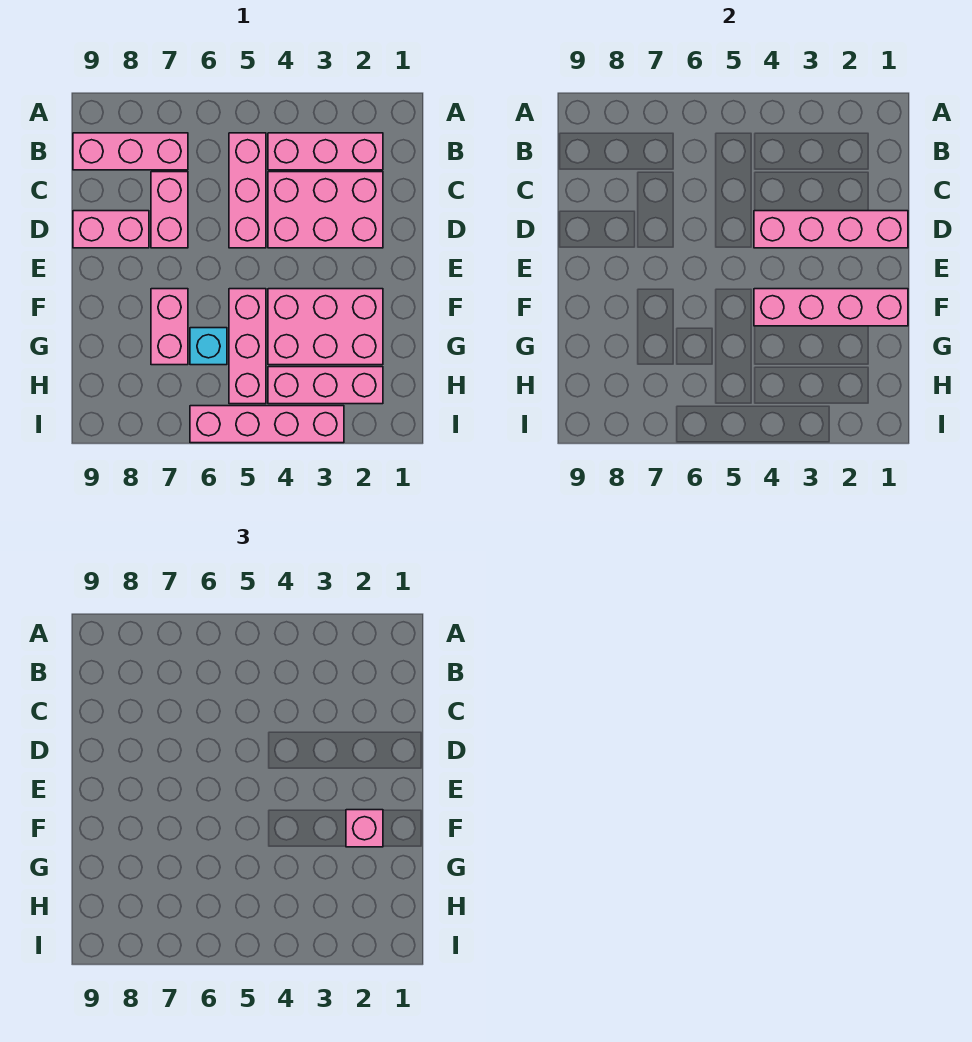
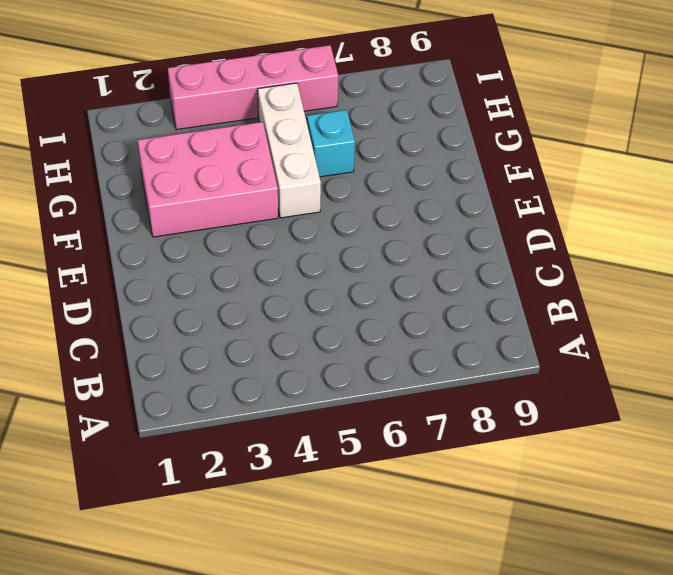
white 1x3 brick [258,83,321,218] -> pink 1x3 brick [229,289,266,404]
none -> pink 1x3 brick [268,133,383,170]
none -> pink 1x3 brick [229,133,266,248]
none -> pink 1x3 brick [73,133,188,170]

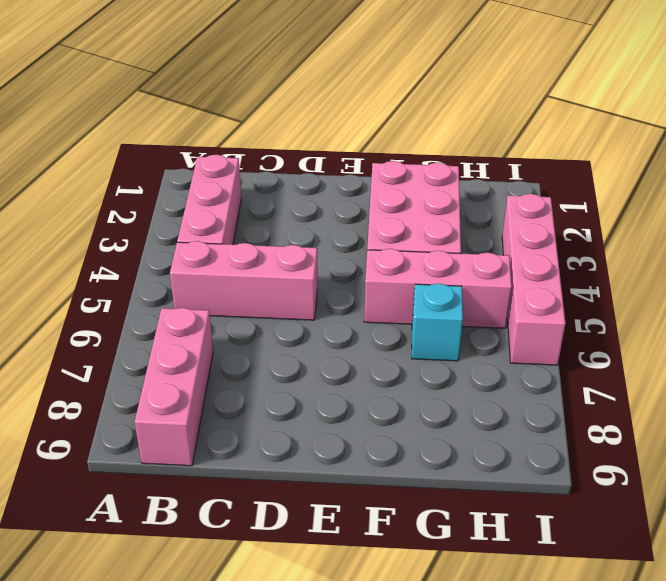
none -> pink 2x3 brick [268,172,383,248]
none -> pink 1x2 brick [151,172,188,248]
none -> pink 1x2 brick [73,211,149,248]

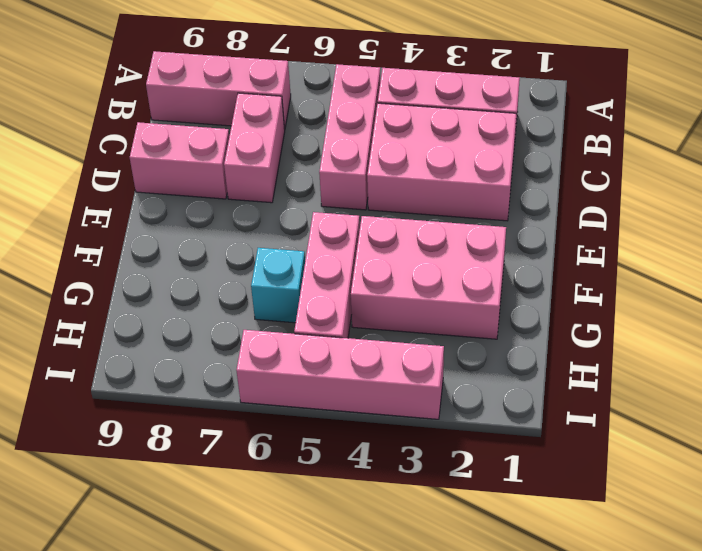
none -> pink 1x2 brick [151,289,188,365]
none -> pink 1x3 brick [268,367,383,404]
none -> pink 1x4 brick [754,211,908,248]

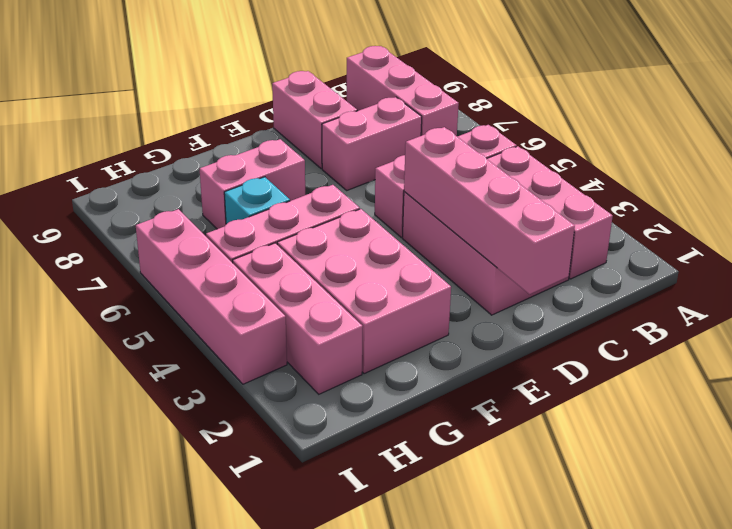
none -> pink 1x4 brick [754,289,908,326]
none -> pink 1x1 brick [346,810,383,847]

